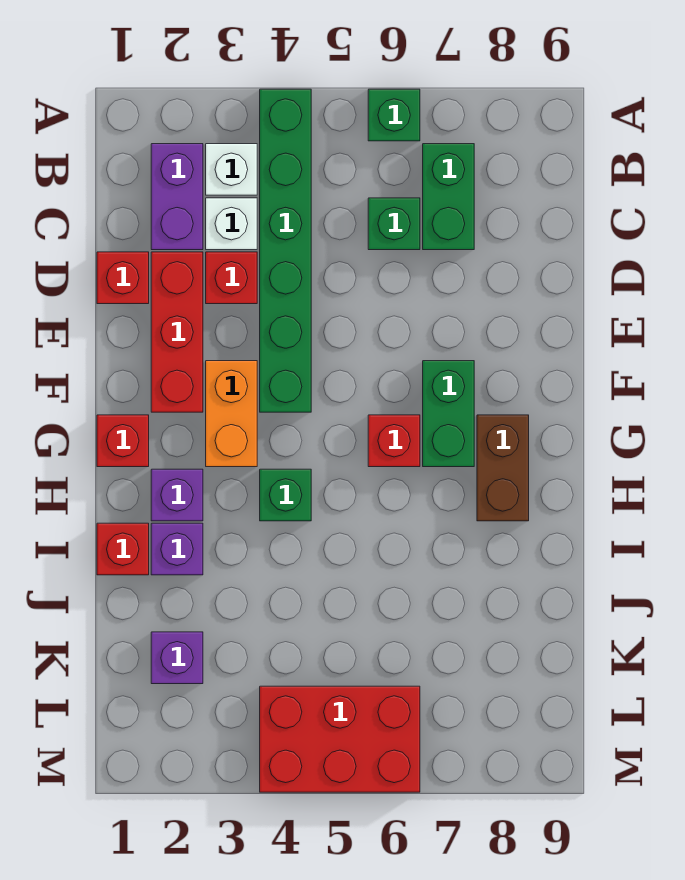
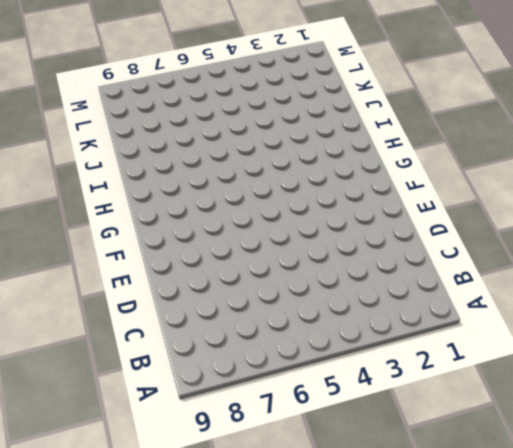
none -> green 1x6 brick [260,89,311,412]
none -> green 1x1 brick [368,89,420,141]
none -> purple 1x2 brick [151,144,203,250]

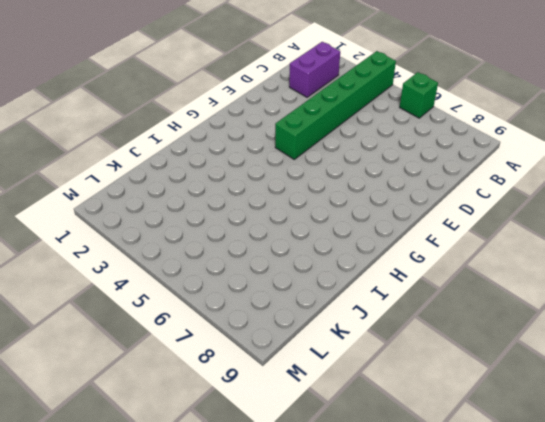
none -> white 1x1 brick [206,144,257,195]
none -> green 1x2 brick [423,144,474,250]
none -> white 1x1 brick [206,198,257,250]

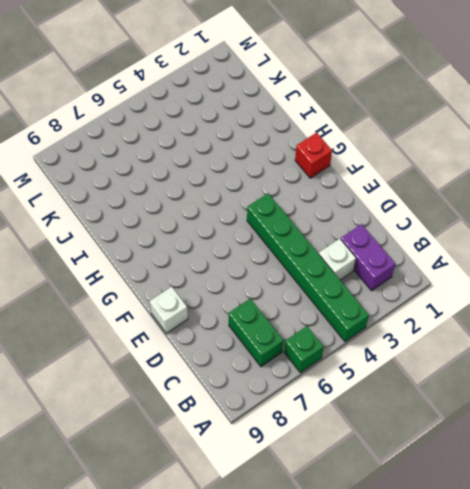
white 1x1 brick [150,287,188,333] -> white 1x1 brick moved to [206,144,257,195]
none -> green 1x1 brick [368,198,420,250]
none -> red 1x1 brick [97,252,149,304]
none -> red 1x3 brick [151,252,203,412]

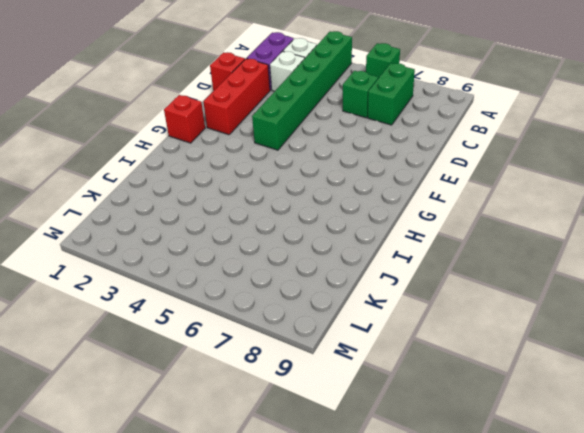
none -> red 1x1 brick [206,252,257,304]
none -> orange 1x2 brick [206,361,257,467]
none -> green 1x2 brick [423,361,474,467]

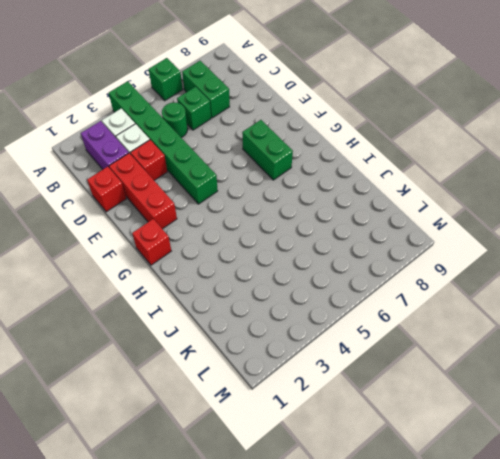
green 1x1 round brick [162,103,188,138] -> none
none -> orange 1x2 brick [206,361,257,467]
none -> red 1x1 brick [368,415,420,467]
none -> brown 1x2 brick [477,415,529,521]

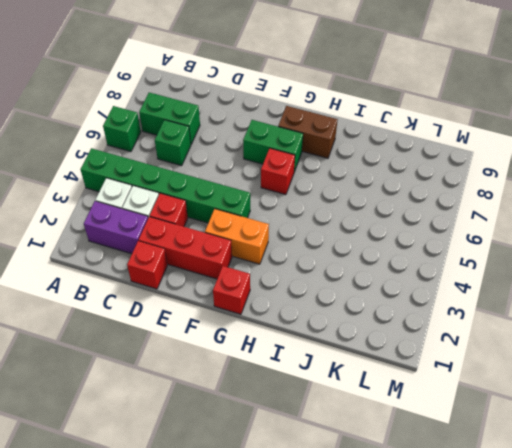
none -> purple 1x1 brick [151,469,203,521]
none -> green 1x1 brick [260,469,311,521]
none -> red 1x1 brick [97,523,149,575]

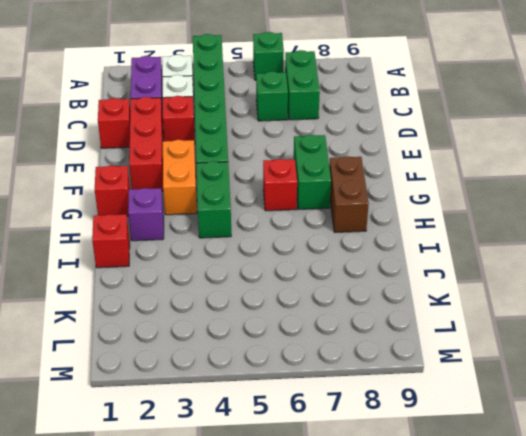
green 1x2 brick [196,161,231,238] -> green 1x1 brick [260,469,311,521]
none -> purple 1x1 brick [151,523,203,575]
none -> purple 1x1 brick [151,632,203,684]
none -> red 2x3 brick [260,686,420,792]

